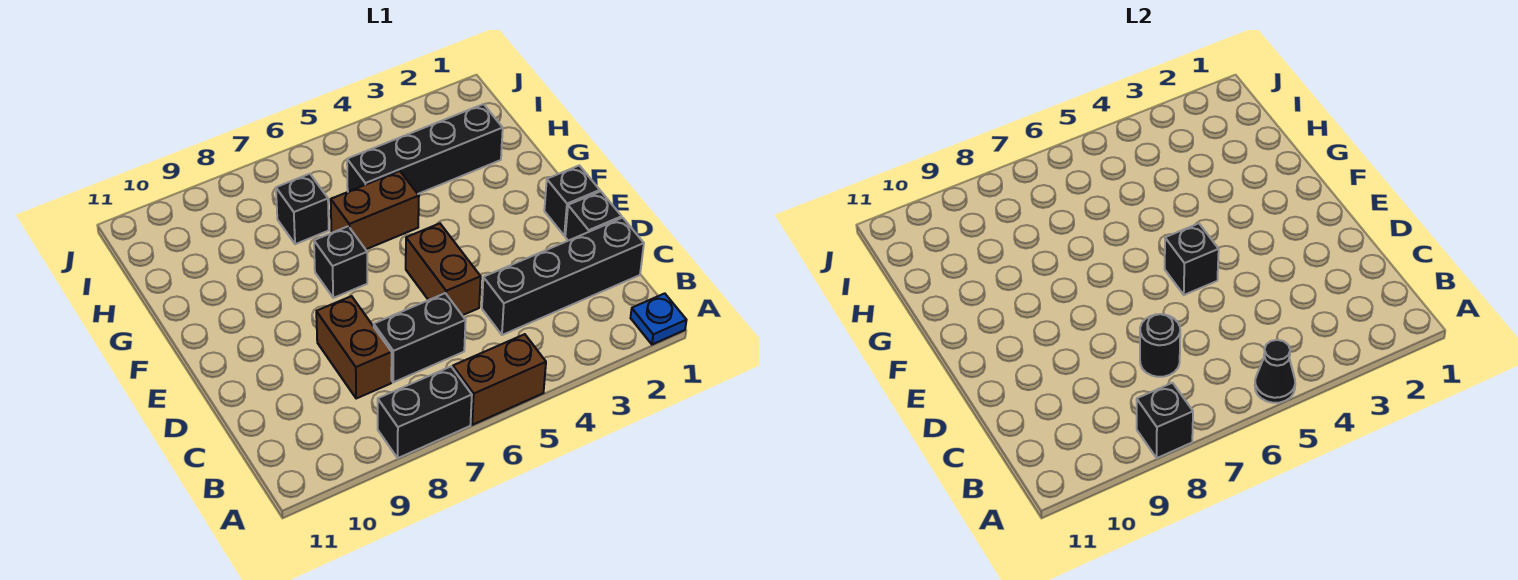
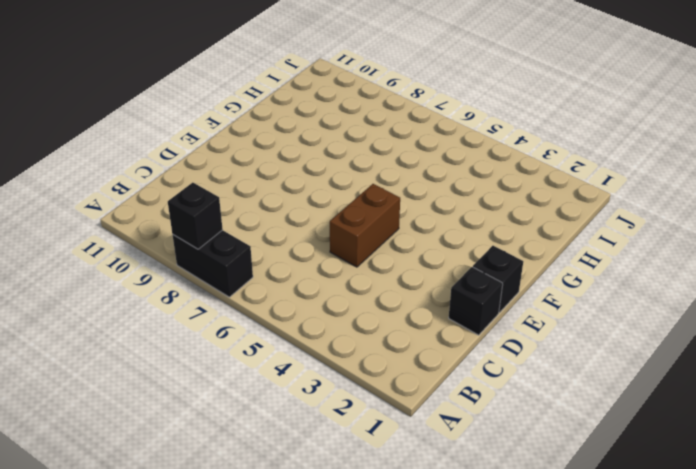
none -> blue 1x1 plate [631,293,686,345]
none -> brown 1x2 brick [453,334,546,425]
none -> black 1x4 brick [482,218,644,335]

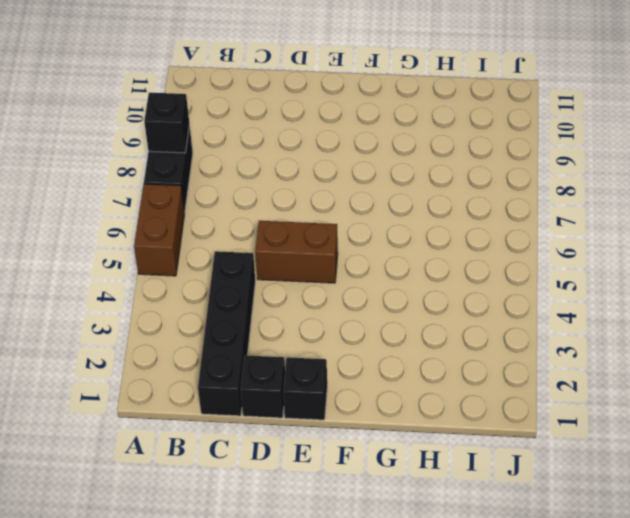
none -> blue 1x1 plate [631,293,686,345]
none -> black 1x2 brick [374,293,466,382]
none -> brown 1x2 brick [316,296,392,399]

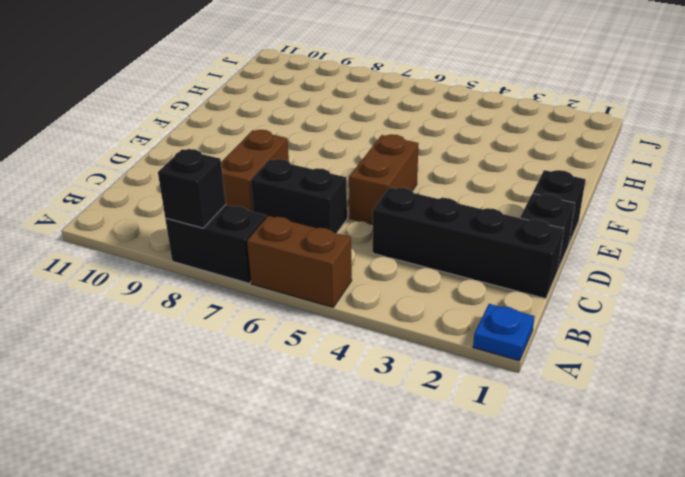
none -> black 1x1 brick [314,226,367,298]
none -> brown 1x2 brick [331,171,419,249]
none -> black 1x4 brick [347,104,503,194]

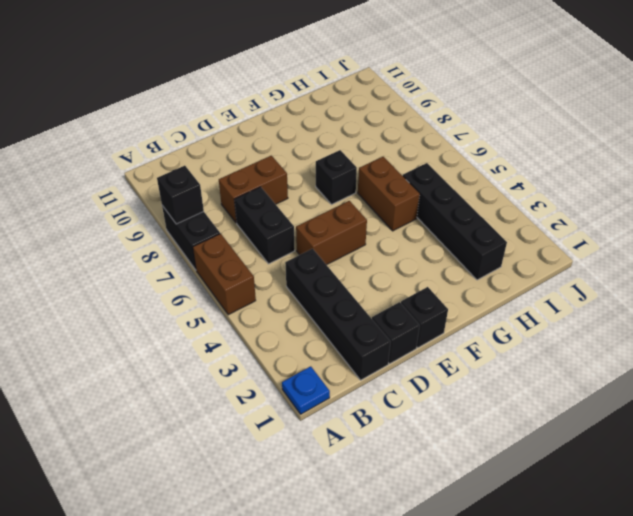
none -> black 1x1 brick [276,174,329,244]
none -> black 1x1 cone [1255,340,1295,403]
none -> black 1x1 round brick [1140,314,1180,377]

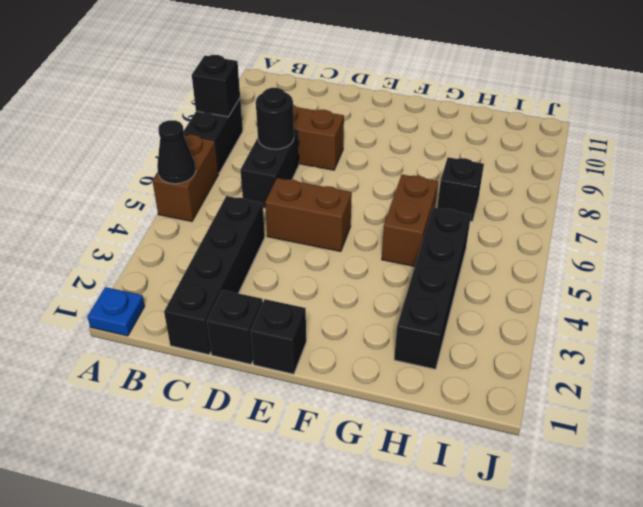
none -> black 1x1 brick [314,226,367,298]
none -> black 1x1 brick [1165,223,1219,295]

